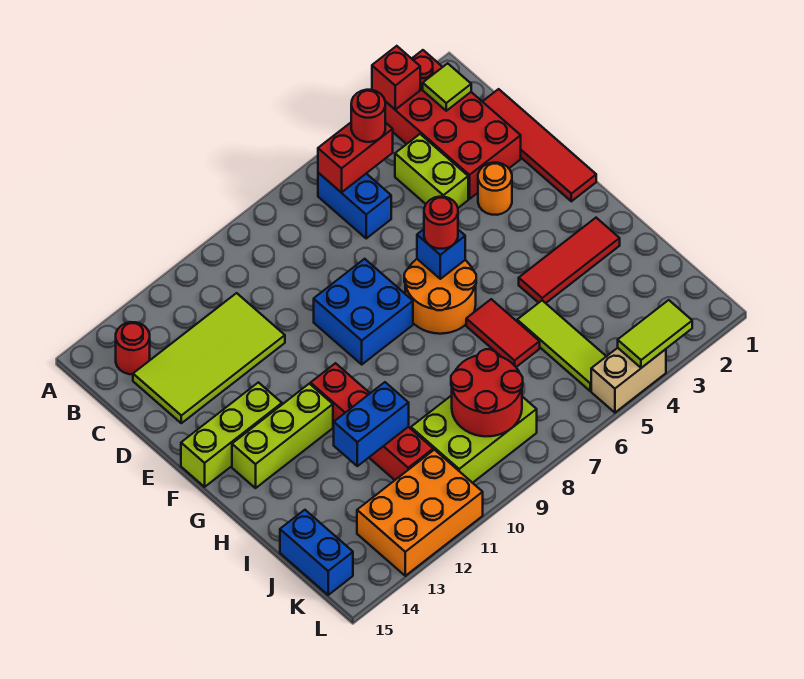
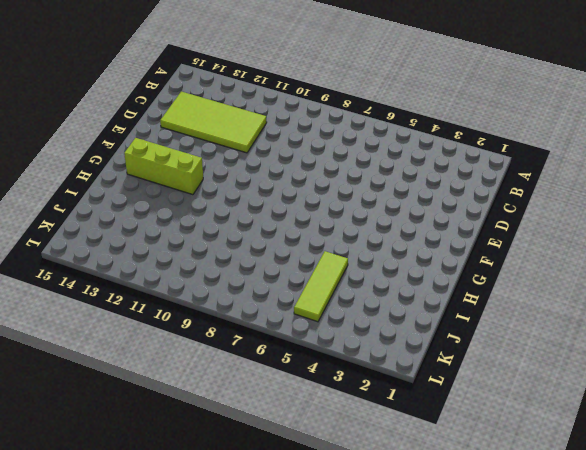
none -> red 2x4 brick [385,50,521,199]
none -> blue 1x2 brick [318,173,391,238]
none -> red 1x1 round brick [116,322,150,374]

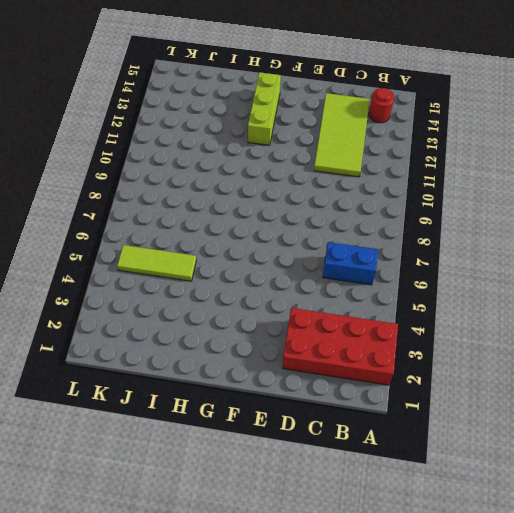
none -> red 1x4 tile [483,89,596,201]
none -> lime 1x2 brick [395,134,468,208]
none -> orange 1x1 round brick [478,163,512,215]

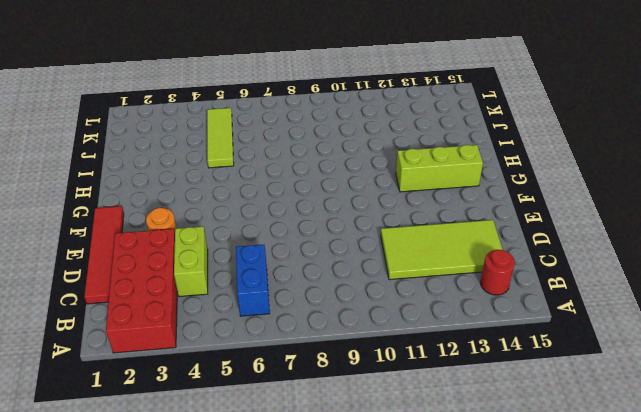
none -> blue 2x2 brick [314,259,413,364]
none -> orange 2x2 round brick [404,259,476,334]
none -> lime 1x3 brick [181,382,282,487]

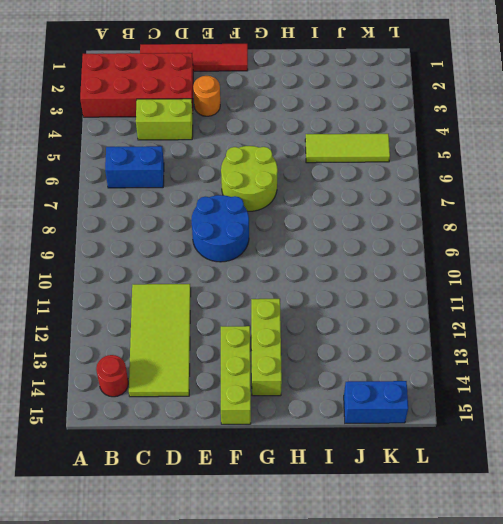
blue 2x2 round brick [191,195,249,262] -> blue 2x2 brick [314,259,413,364]
lime 2x2 round brick [221,146,278,211] -> orange 2x2 round brick [404,259,476,334]
none -> red 1x4 brick [311,363,433,480]
none -> red 1x3 tile [519,218,620,303]
none -> red 1x2 tile [466,299,540,367]

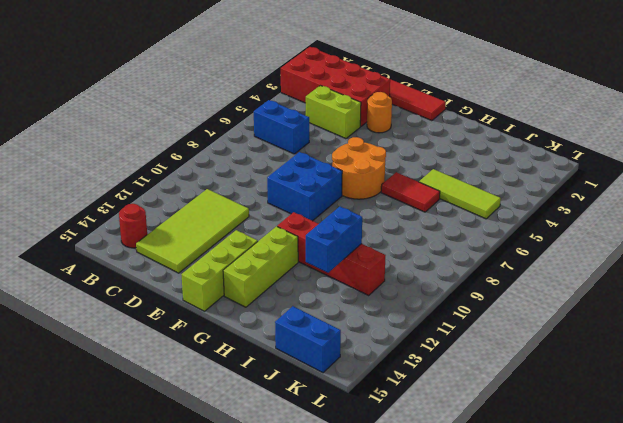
none -> red 1x3 tile [519,218,620,303]
none -> lime 2x3 brick [411,395,537,483]
none -> orange 2x3 brick [357,450,483,576]

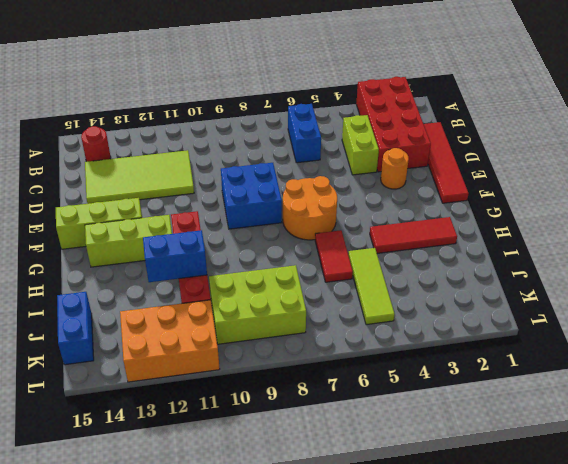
none -> tan 1x2 brick [591,348,666,413]
none -> red 1x1 brick [372,46,420,110]
none -> lime 1x1 tile [423,63,471,111]

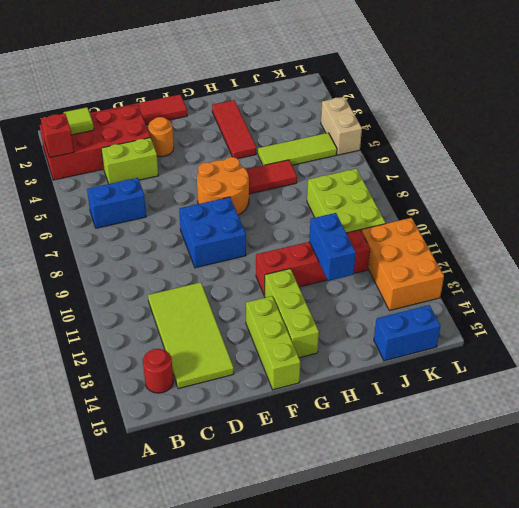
none -> red 1x2 brick [318,122,393,192]
none -> blue 1x1 brick [417,229,465,279]
none -> red 2x2 round brick [451,349,523,436]

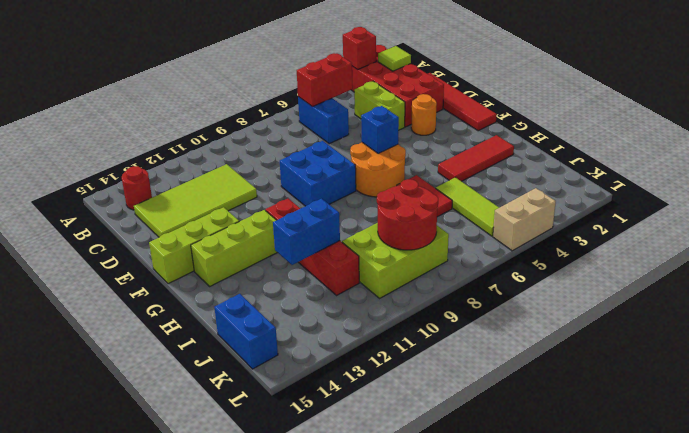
none -> orange 2x3 brick [357,450,483,576]
none -> lime 1x2 tile [618,300,692,368]
none -> red 1x1 round brick [351,90,385,142]

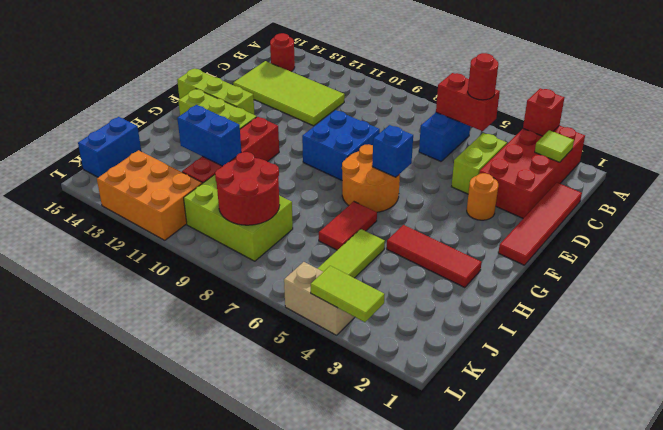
none -> red 1x1 round brick [424,197,458,249]

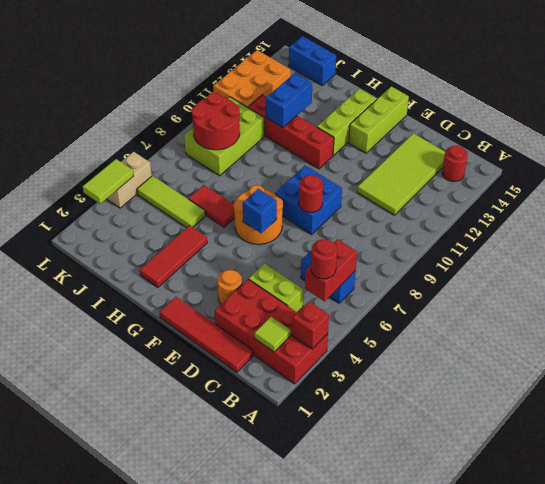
red 1x1 round brick [299,175,323,212] -> red 1x1 round brick moved to [424,197,458,249]

